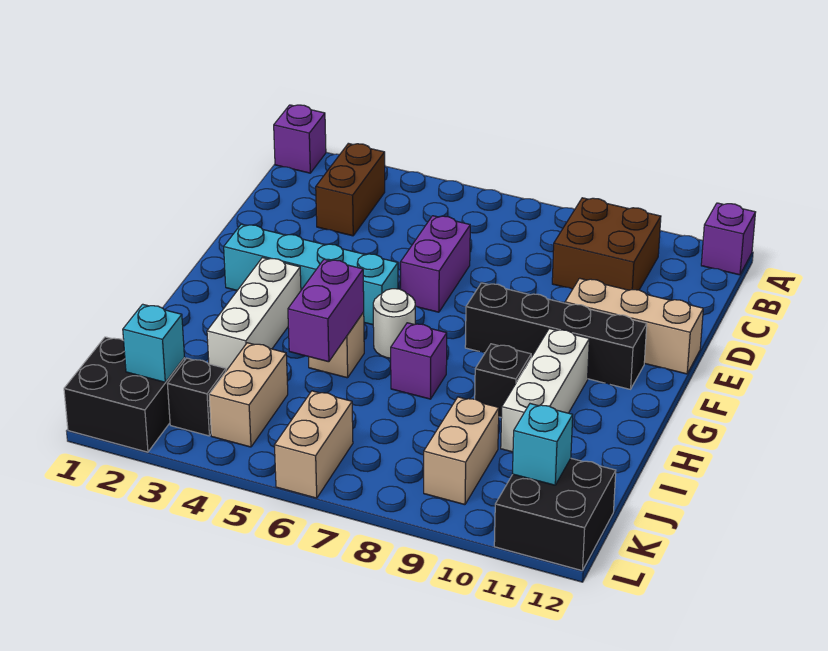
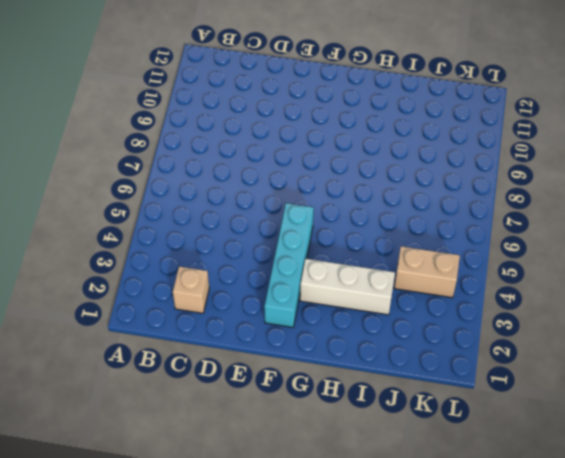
tan 1x1 brick [173,266,209,313] -> tan 1x1 brick moved to [309,312,364,378]
none -> purple 1x1 brick [274,105,326,173]
none -> purple 1x1 brick [701,203,756,275]
none -> brown 1x2 brick [316,143,385,236]

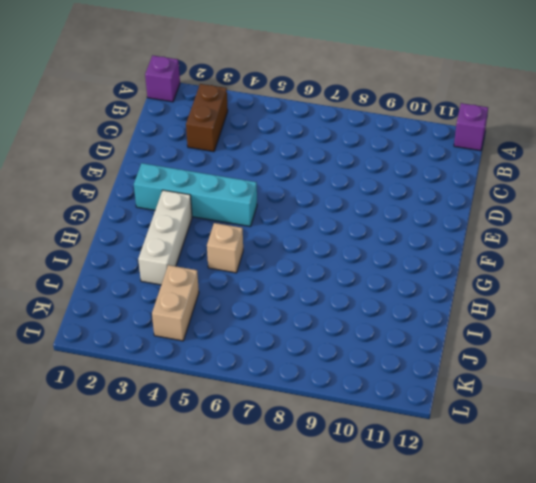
none -> brown 2x2 brick [552,198,661,290]
none -> purple 1x2 brick [401,216,470,312]
none -> tan 1x3 brick [565,278,703,374]

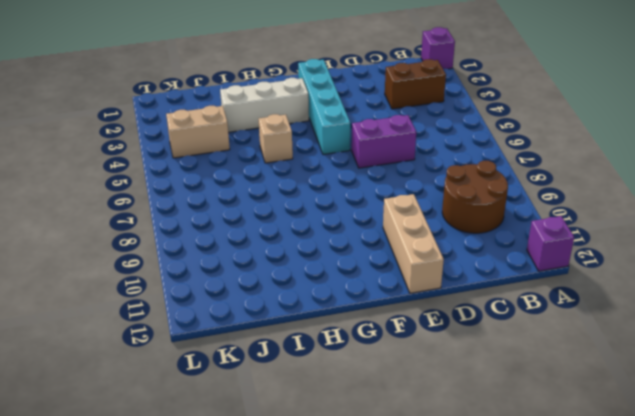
brown 2x2 round brick [442,161,508,233] -> brown 2x2 brick [552,198,661,290]
none -> black 1x4 brick [465,283,647,389]
none -> white 1x1 round brick [373,289,415,358]
none -> white 1x3 brick [501,329,589,452]

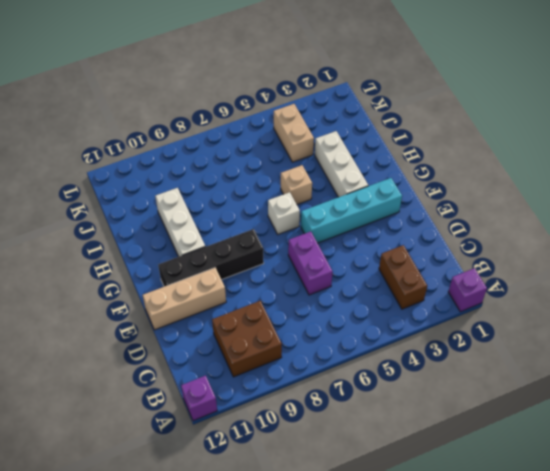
white 1x1 brick [268,192,300,234] -> white 1x1 round brick [373,289,415,358]
none -> purple 1x1 brick [391,323,447,399]
none -> black 1x1 brick [475,344,531,418]
none -> tan 1x2 brick [424,397,499,505]

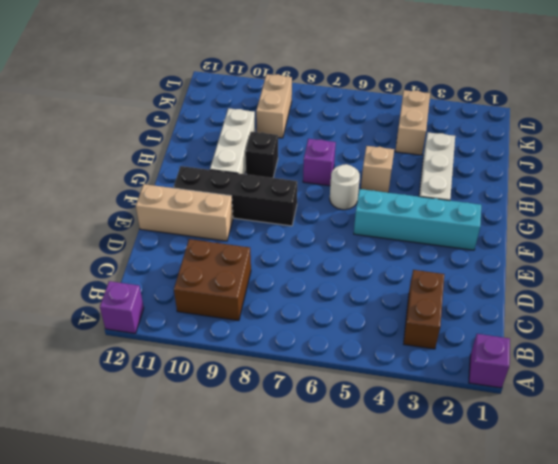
none -> purple 1x2 brick [401,216,470,312]
none -> black 2x2 brick [64,337,185,452]
none -> black 1x1 brick [168,358,226,436]

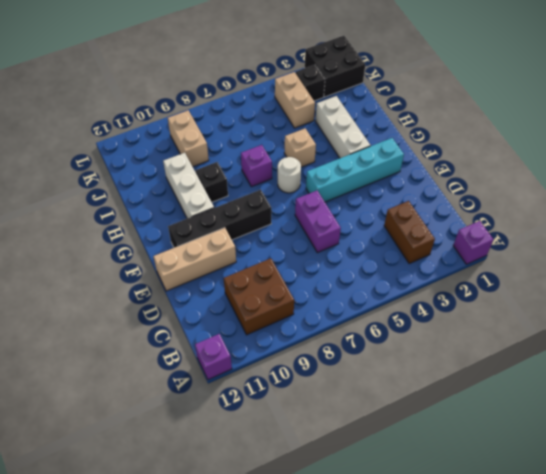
none -> tan 1x2 brick [274,391,353,498]
none -> black 2x2 brick [494,459,616,571]
none -> purple 1x2 brick [288,259,364,362]

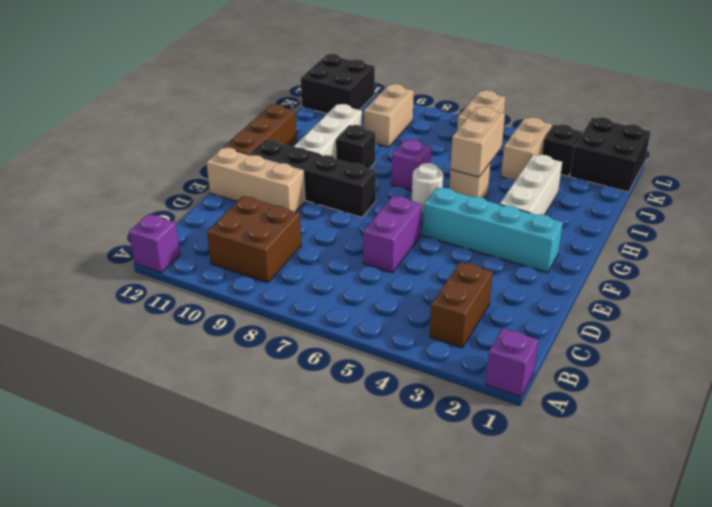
brown 1x3 brick [224,104,297,155] -> none
tan 1x2 brick [450,107,505,177] -> purple 1x2 brick [288,259,364,362]
none -> cyan 1x1 brick [123,304,184,382]
none -> cyan 1x1 brick [513,404,573,485]

